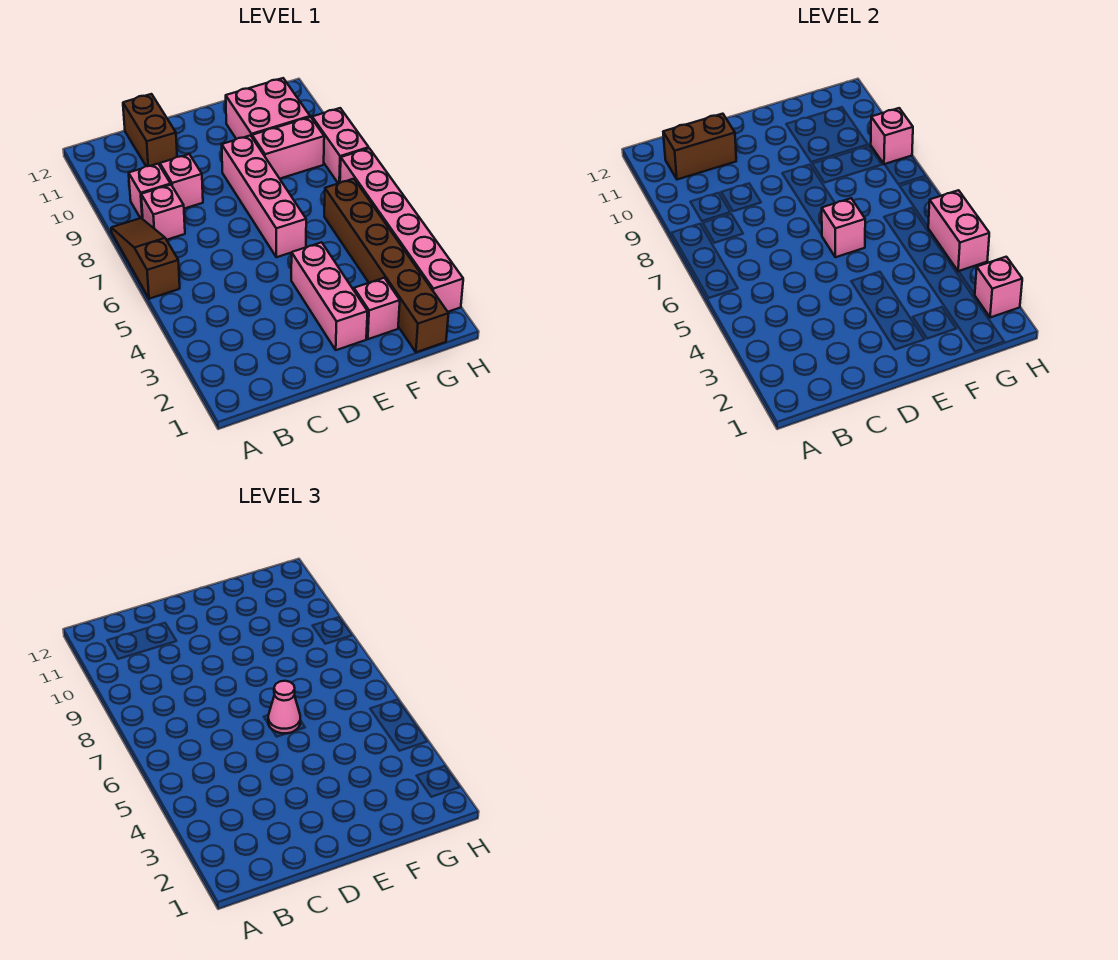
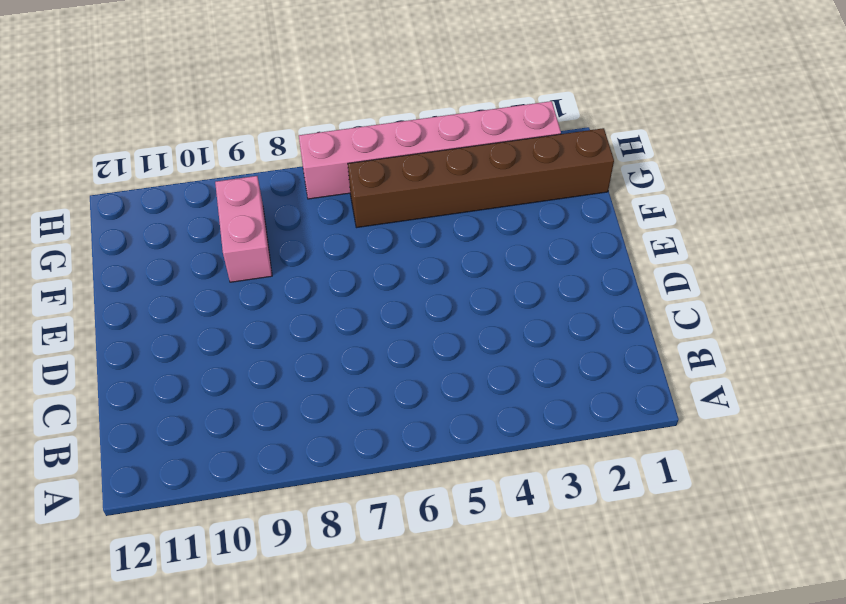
none -> brown 1x3 slope [111,218,180,299]
none -> pink 1x1 brick [141,185,185,240]
none -> pink 1x1 brick [129,164,171,219]

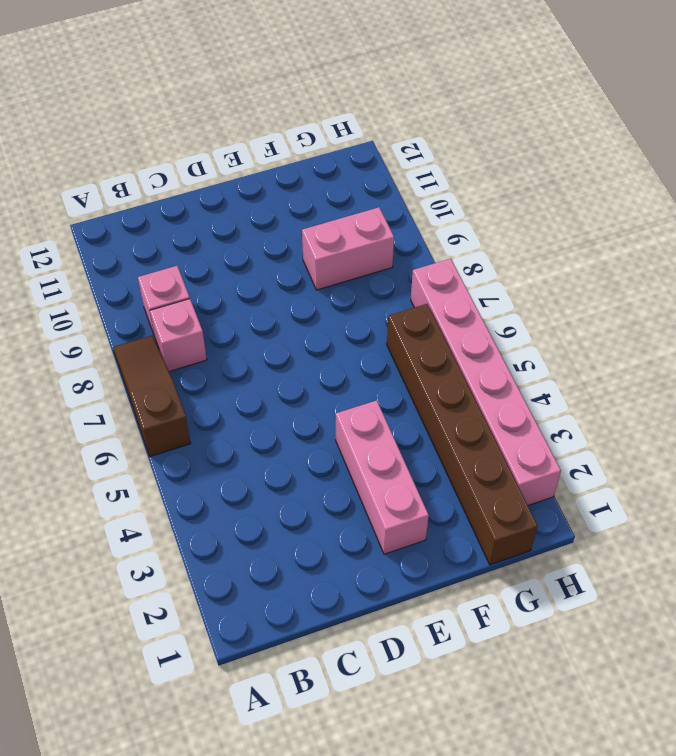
none -> pink 1x1 brick [160,154,203,209]
none -> brown 1x2 brick [123,94,177,166]
none -> pink 1x4 brick [222,135,306,257]

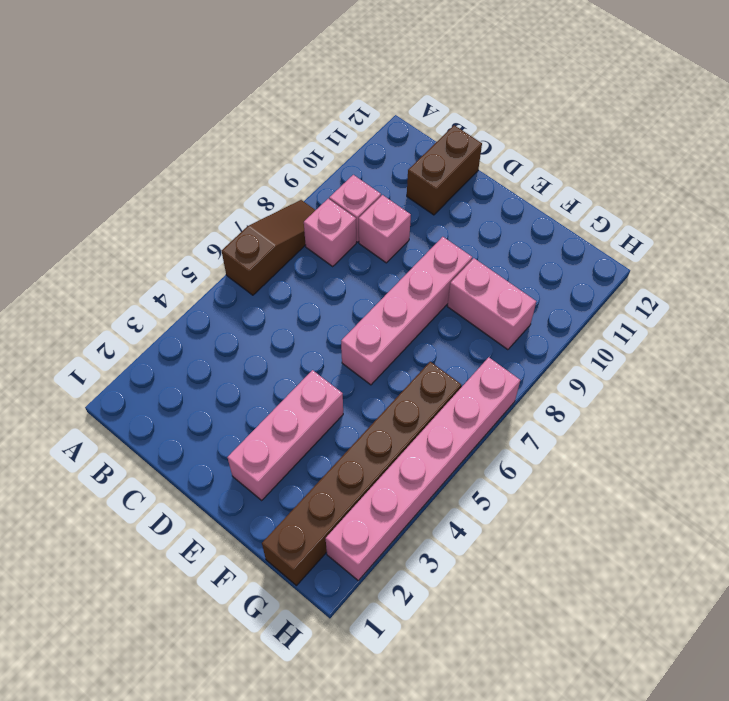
none -> pink 1x1 brick [354,278,400,339]
none -> pink 2x2 brick [226,78,310,139]
none -> pink 1x2 brick [312,108,369,184]

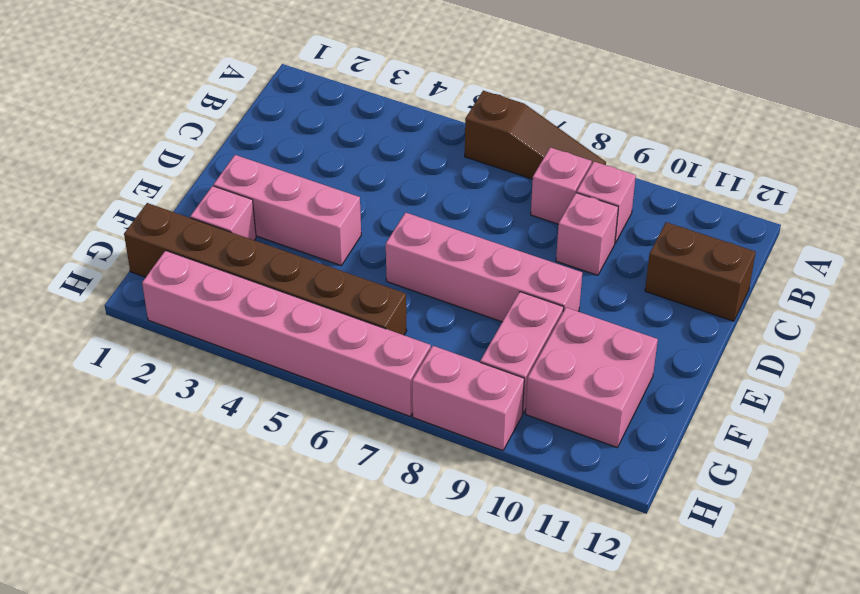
none -> brown 1x2 brick [663,114,736,179]
none -> pink 1x1 brick [822,198,865,257]
none -> pink 1x1 brick [975,257,1022,318]

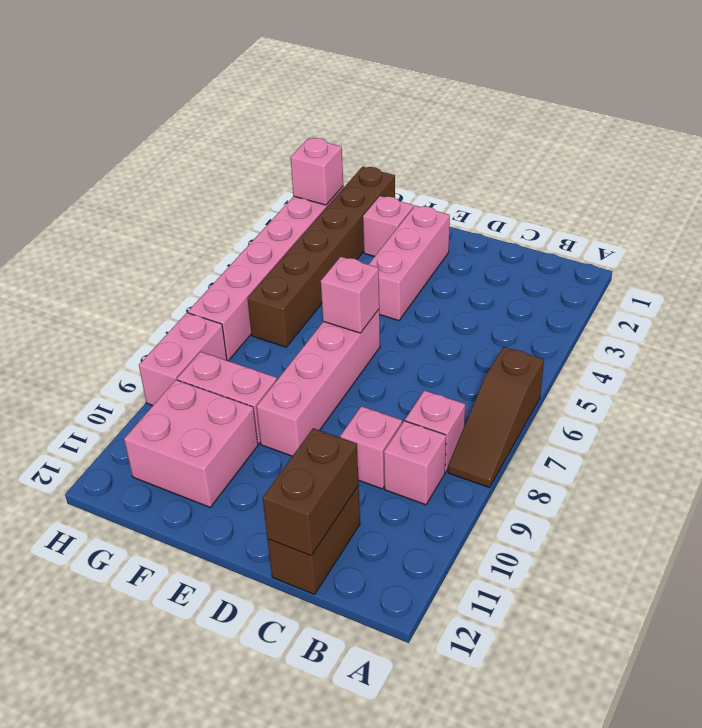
brown 1x2 brick [263,428,359,556] -> brown 1x2 brick turned to [663,114,736,179]
none -> pink 1x2 brick [928,190,989,271]
none -> pink 1x1 brick [871,108,913,164]
none -> pink 1x1 cone [268,681,300,733]

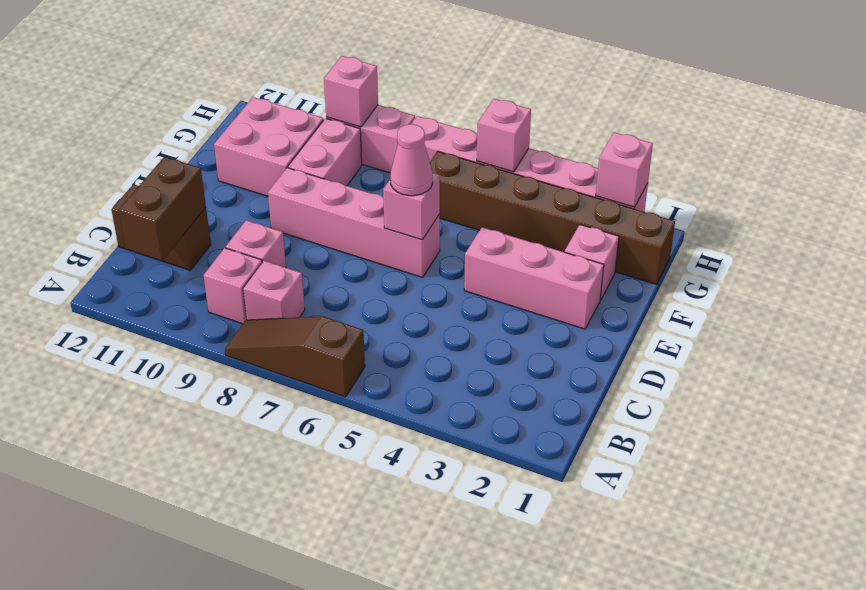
pink 1x1 brick [477,99,531,172] -> pink 1x2 brick [928,190,989,271]

